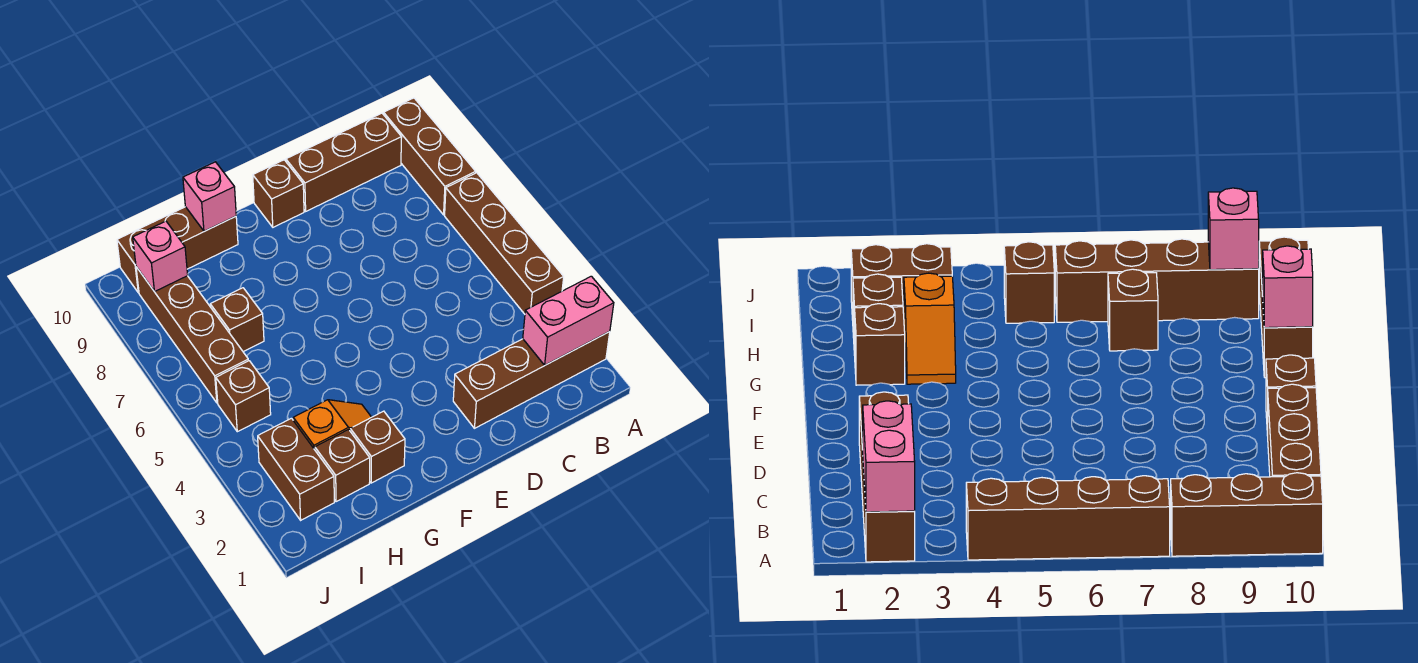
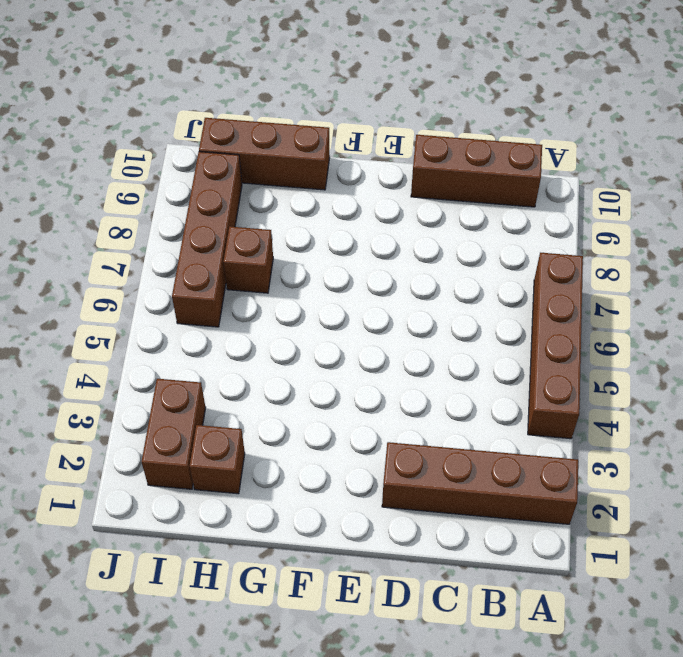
none -> brown 1x3 brick [384,98,476,215]
none -> brown 1x1 brick [253,160,304,227]
none -> brown 1x1 brick [350,411,405,483]

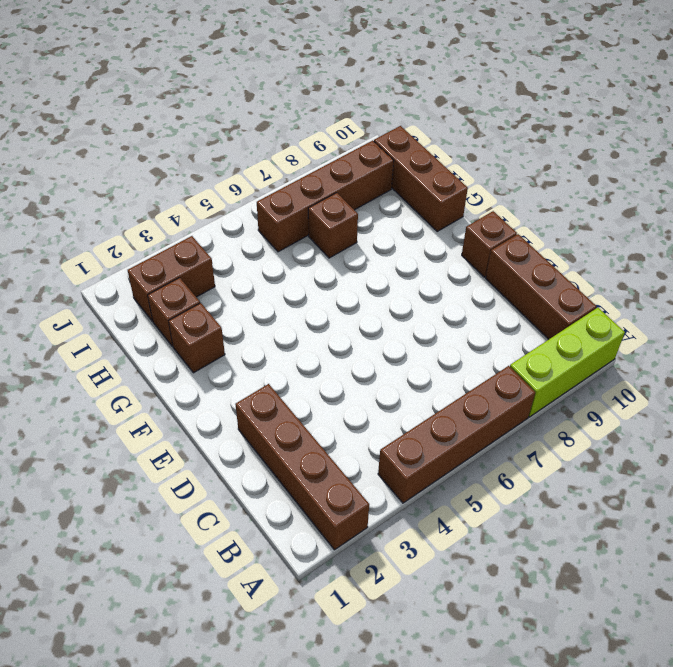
lime 1x3 brick [510,308,625,417] -> brown 1x3 brick [384,98,476,215]
none -> orange 1x2 slope [293,400,371,450]
none -> brown 1x1 brick [216,361,271,432]
none -> pink 1x2 brick [523,276,614,365]

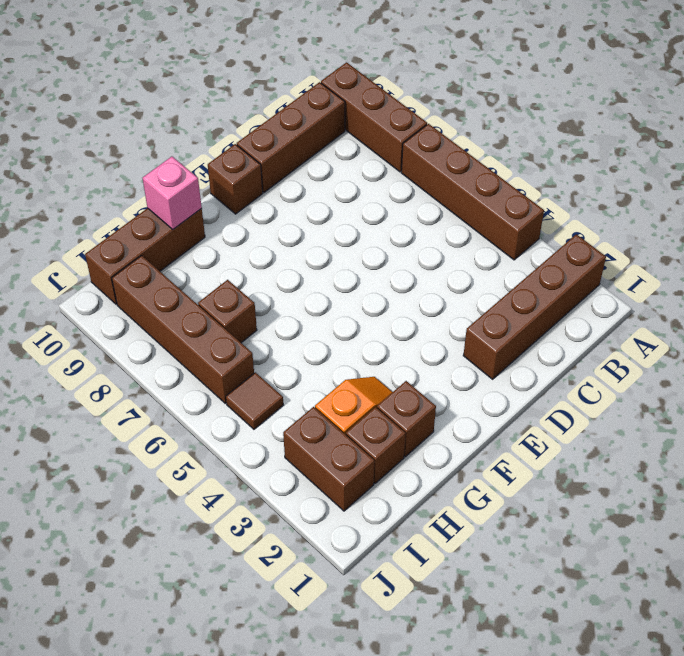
brown 1x1 tile [226,372,283,429] -> brown 1x1 brick [216,361,271,432]
none -> pink 1x2 brick [523,276,614,365]
none -> pink 1x1 brick [133,221,188,292]

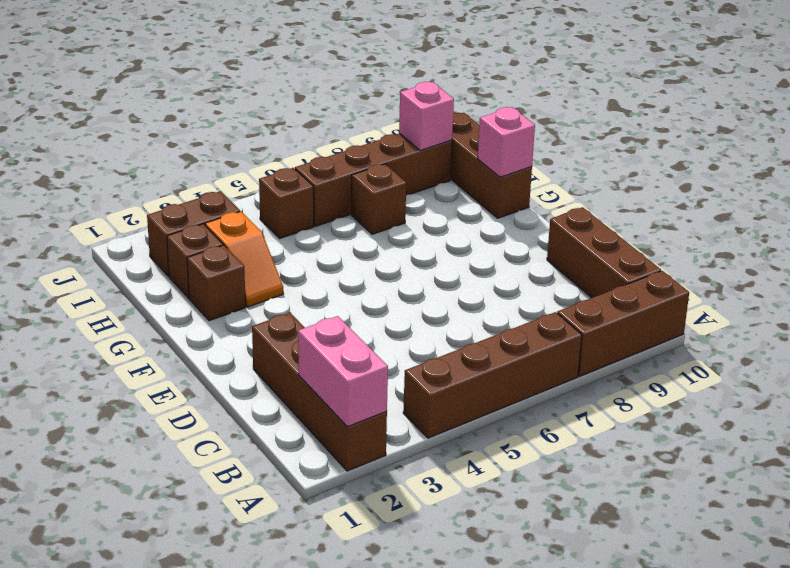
none -> brown 1x1 brick [253,160,304,227]

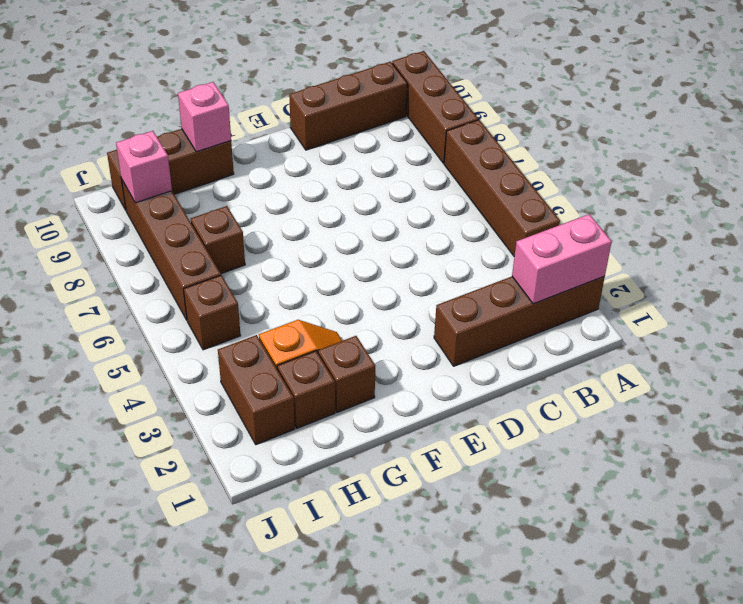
none -> brown 1x1 brick [253,160,304,227]

